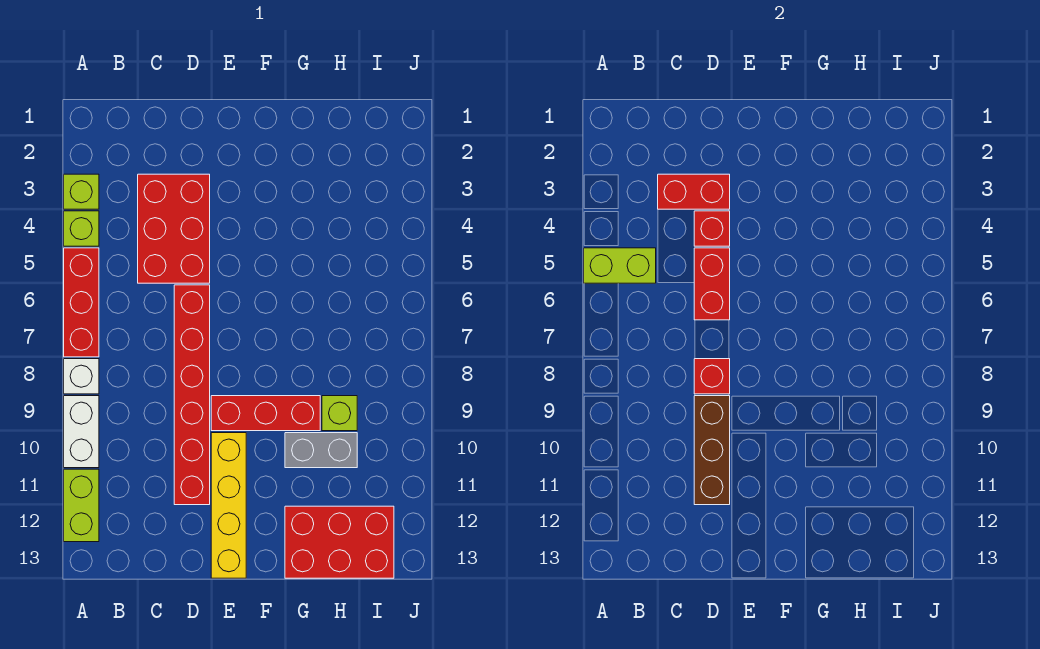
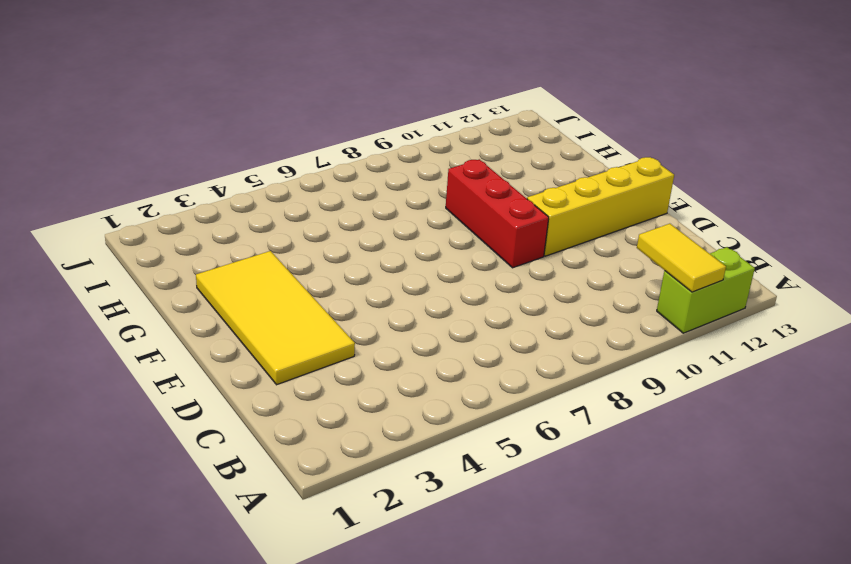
yellow 1x2 tile [637,224,726,292] -> none
yellow 2x4 tile [196,251,355,385] -> red 2x3 brick [138,174,210,283]
none -> lime 1x1 brick [64,174,99,209]
none -> lime 1x1 brick [64,211,99,246]
none -> red 1x3 brick [64,248,99,357]

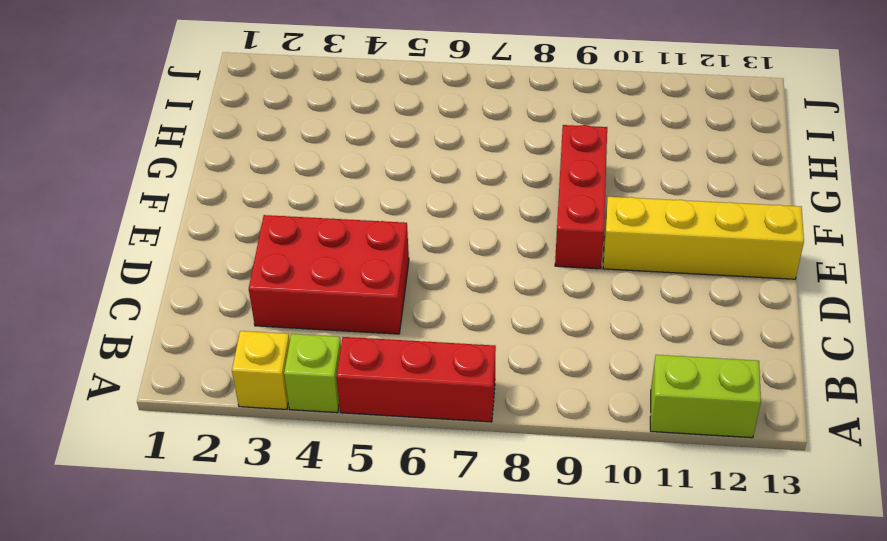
yellow 1x1 brick [232,331,290,409] -> lime 1x1 brick [64,174,99,209]
none -> white 1x1 brick [64,359,99,394]
none -> white 1x2 brick [64,396,99,468]
none -> red 1x6 brick [174,285,210,505]

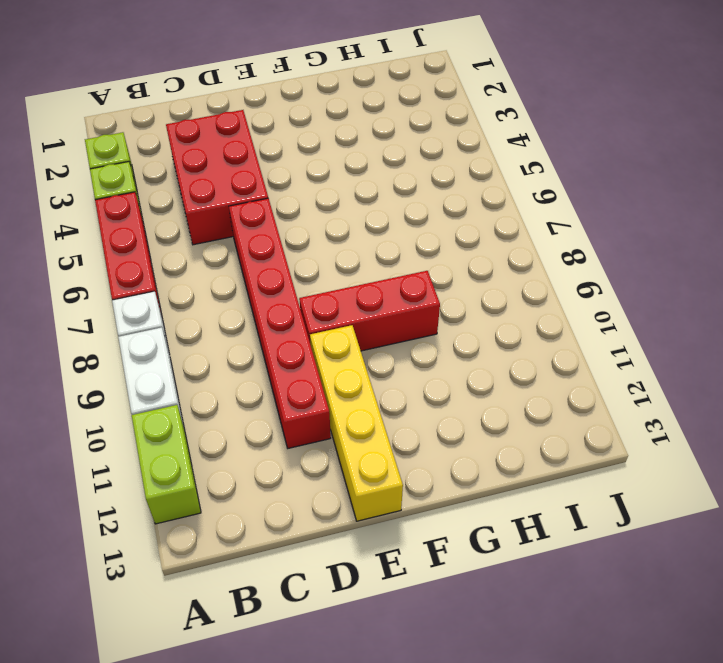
none -> grey 1x2 brick [285,433,357,468]
none -> red 2x3 brick [285,506,394,578]
none -> lime 1x1 brick [322,396,357,431]

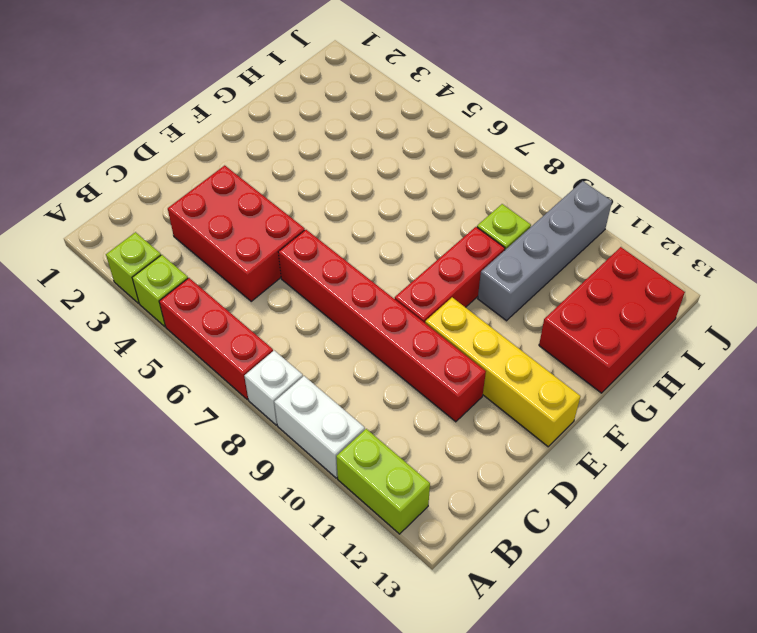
grey 1x4 brick [478,181,612,321] -> grey 1x2 brick [285,433,357,468]
none -> lime 1x2 brick [584,248,656,283]
none -> red 1x2 brick [658,174,730,209]
none -> red 1x1 brick [694,211,730,246]

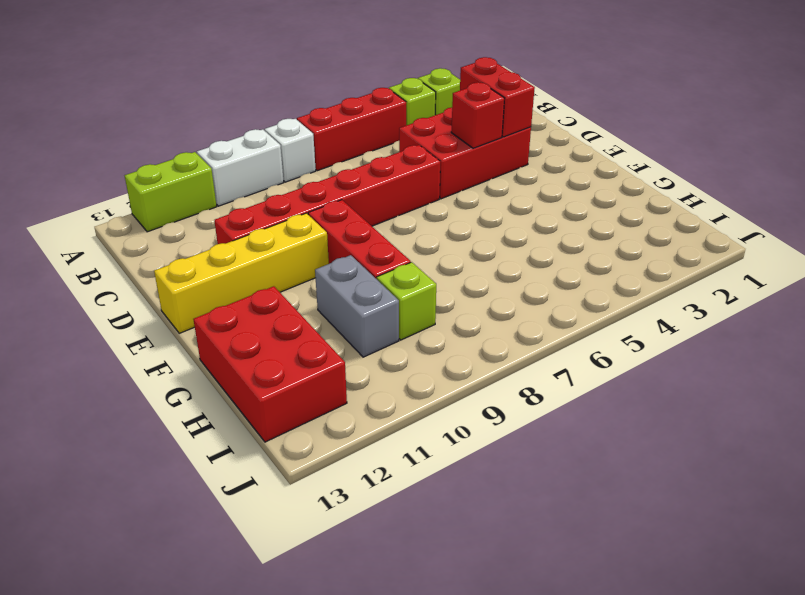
none -> lime 1x2 brick [584,248,656,283]
none -> red 1x2 brick [694,248,730,320]
none -> red 1x1 brick [694,359,730,394]

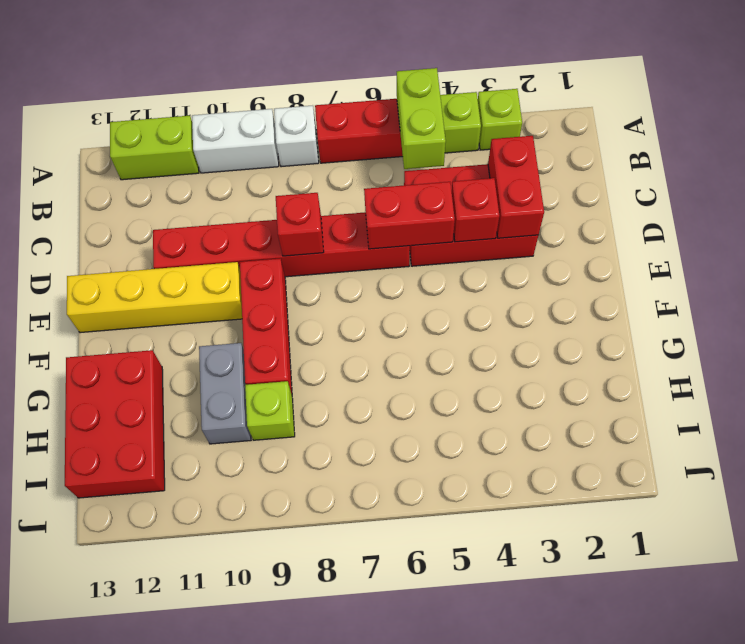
none -> brown 1x3 brick [694,396,730,505]

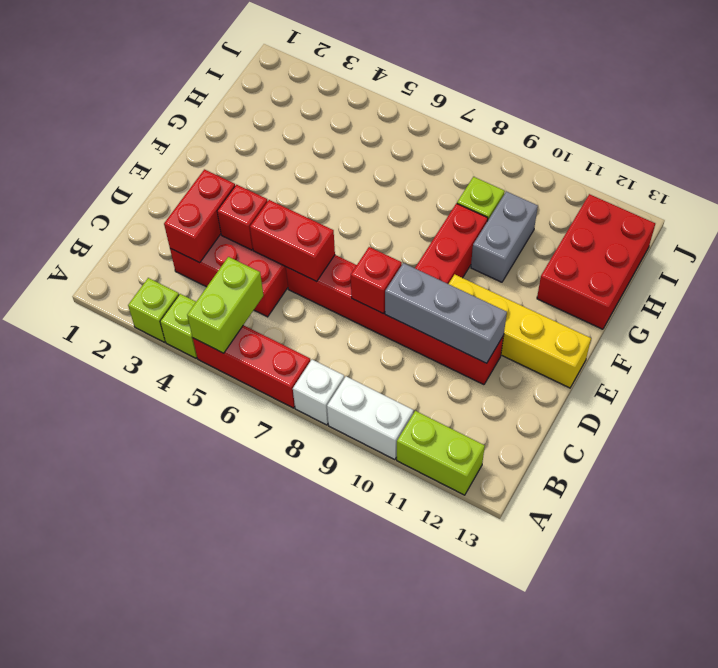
grey 1x3 brick [385,263,507,363] -> brown 1x3 brick [694,396,730,505]

